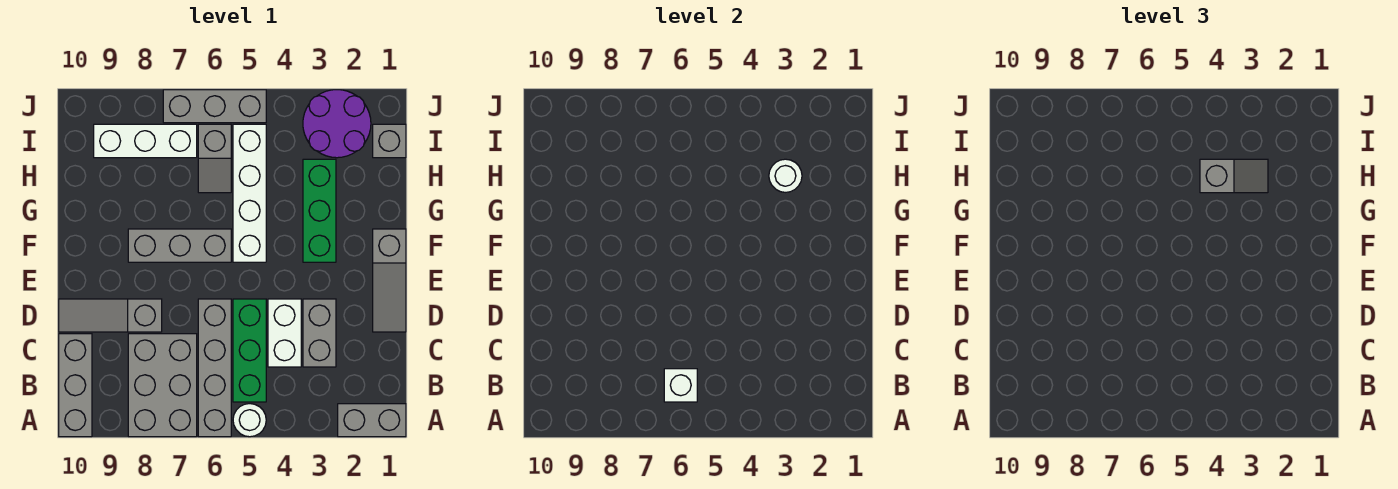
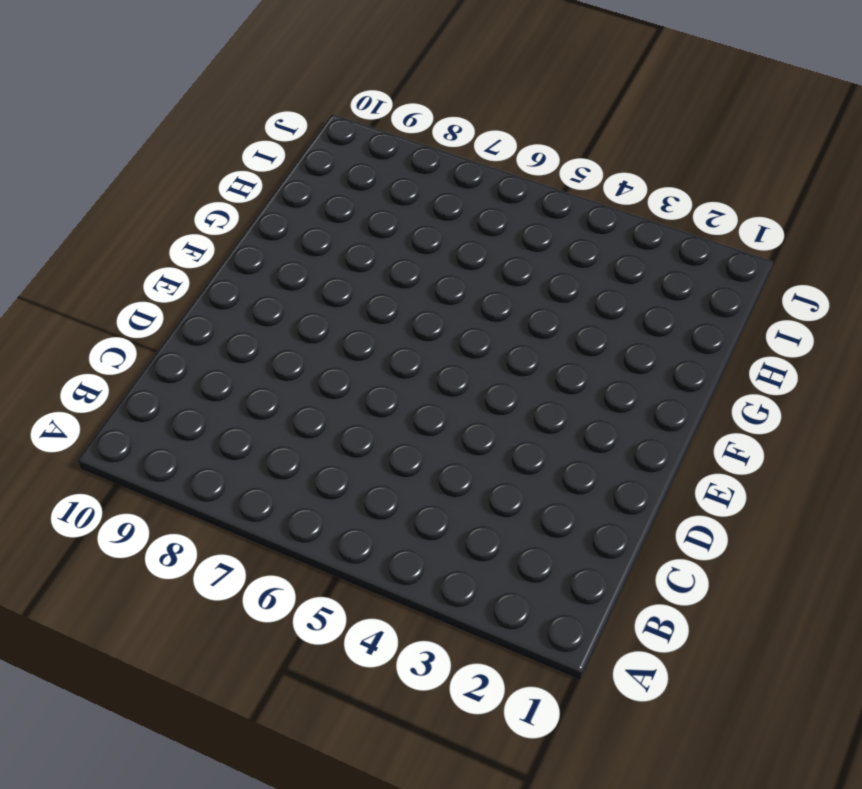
none -> grey 1x2 brick [338,404,406,437]
none -> white 1x1 round brick [233,404,266,437]
none -> grey 1x4 brick [198,299,231,437]

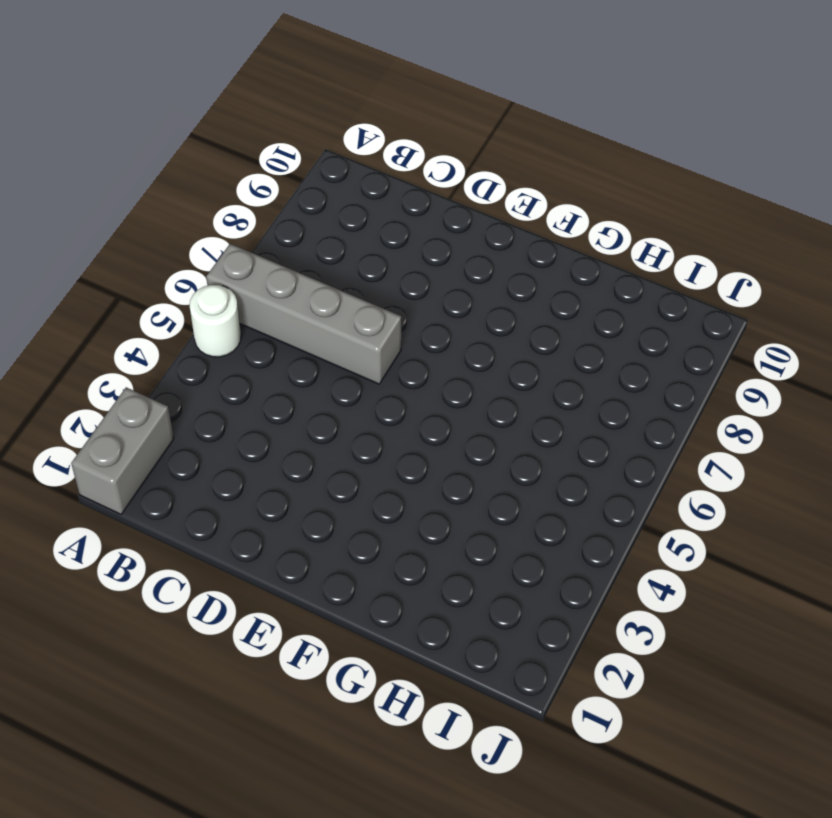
none -> grey 2x3 brick [128,334,197,437]
none -> grey 1x3 brick [59,334,92,437]
none -> green 1x3 brick [233,299,266,402]

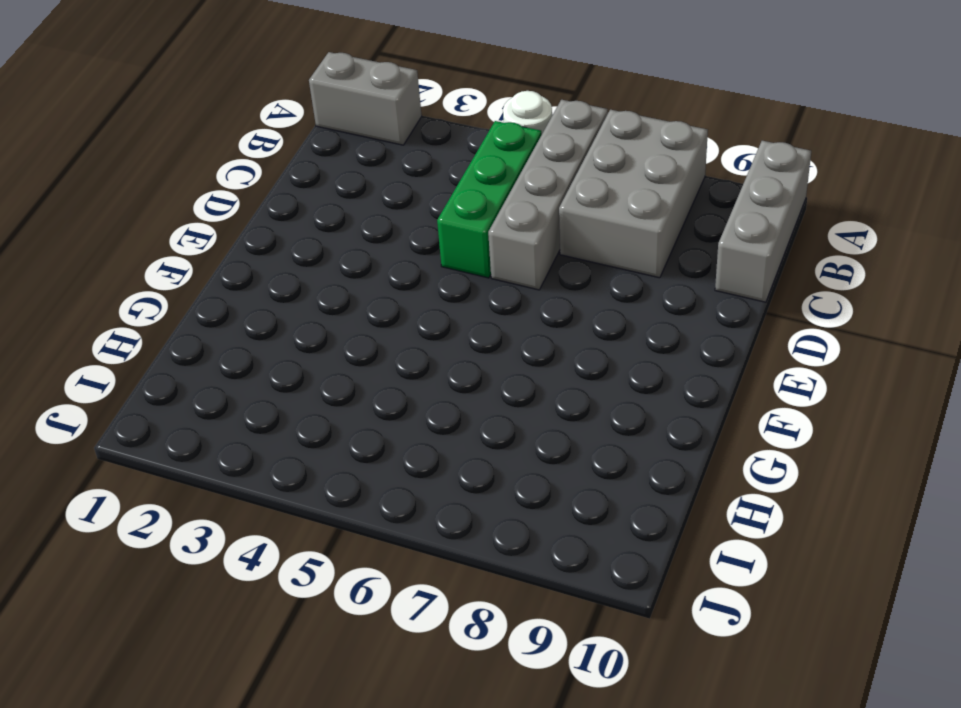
none -> grey 1x2 brick [303,299,336,367]
none -> white 1x2 brick [268,299,301,367]
none -> grey 1x3 slope [373,229,406,332]

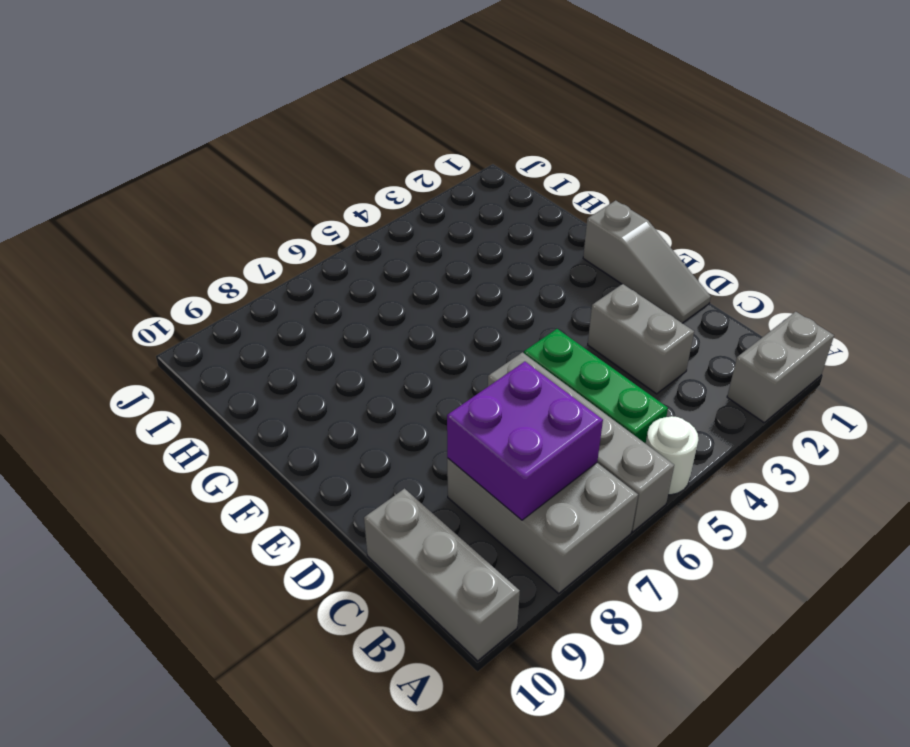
purple 2x2 brick [447,362,603,520] -> none
none -> white 1x2 brick [268,299,301,367]
none -> grey 1x3 slope [59,299,162,332]
none -> green 1x3 brick [303,159,336,262]

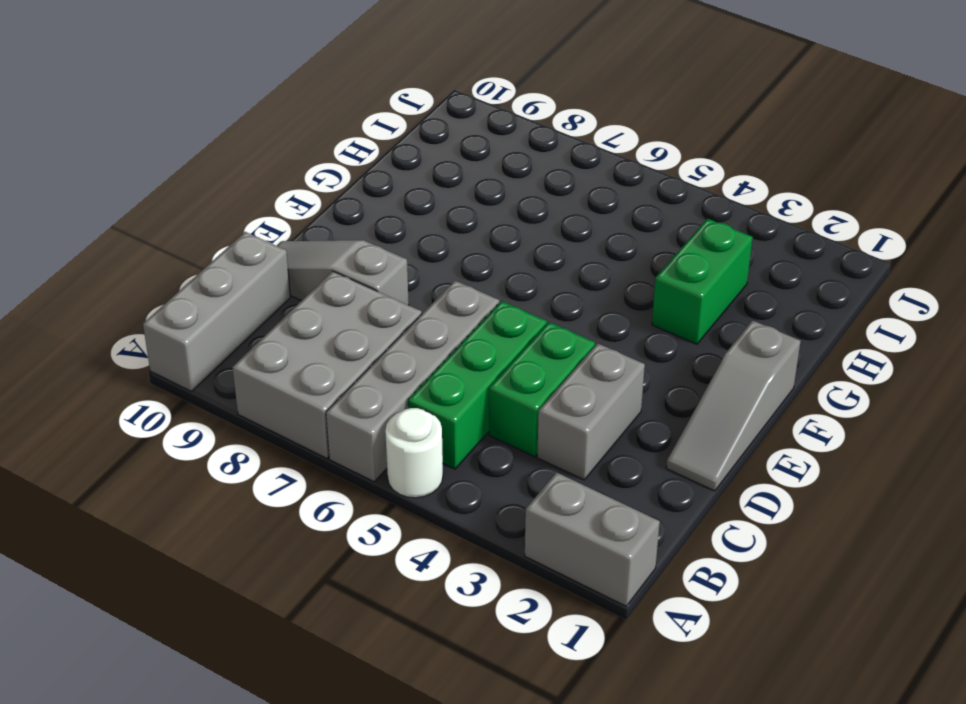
green 1x2 brick [489,322,595,457] -> white 1x2 brick [268,299,301,367]
green 1x2 brick [652,219,753,344] -> green 1x3 brick [303,159,336,262]
none -> white 1x4 brick [233,124,266,262]
none -> grey 1x3 brick [128,229,231,262]
none -> grey 1x2 slope [198,124,231,193]

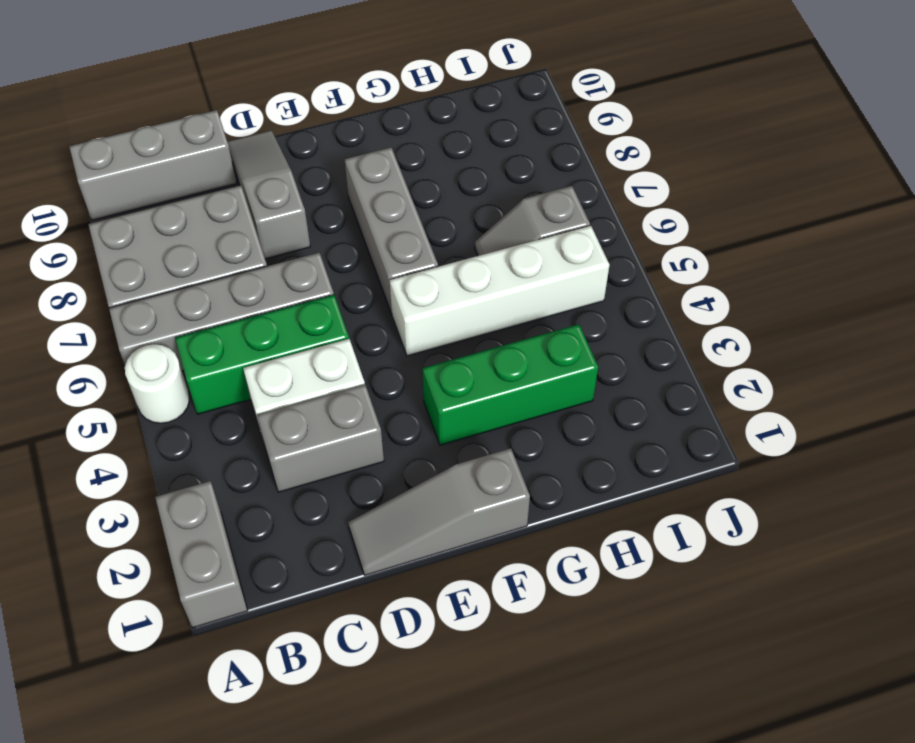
none -> grey 1x1 brick [373,124,406,158]
none -> purple 2x2 round brick [303,90,371,158]
none -> white 1x3 brick [94,124,197,158]

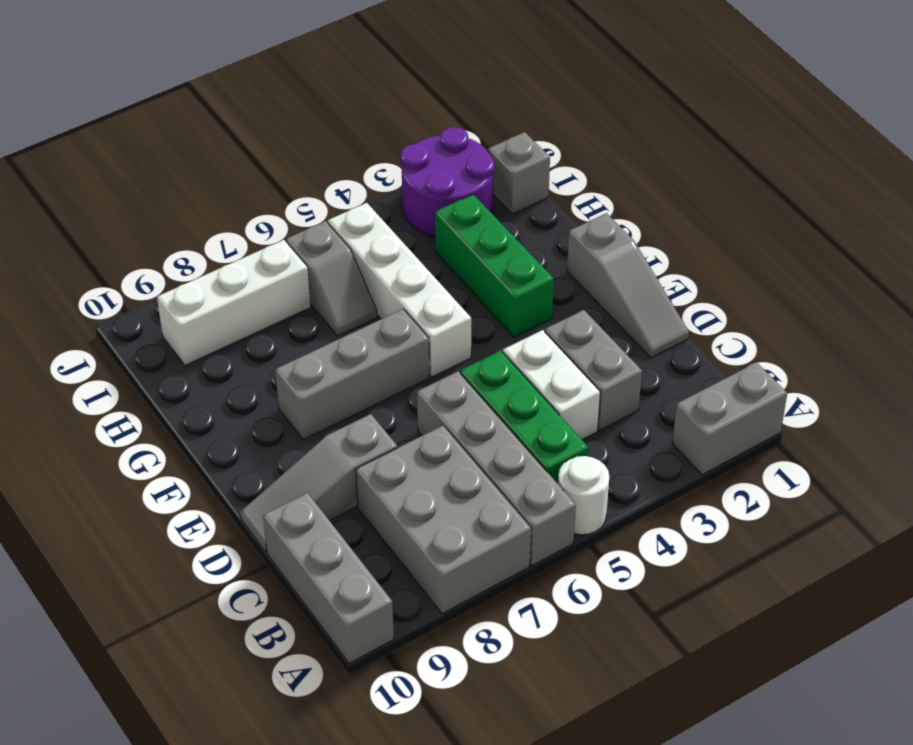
none -> grey 1x3 brick [163,90,266,123]
none -> white 1x1 brick [664,369,697,402]
none -> white 1x1 round brick [769,159,802,192]

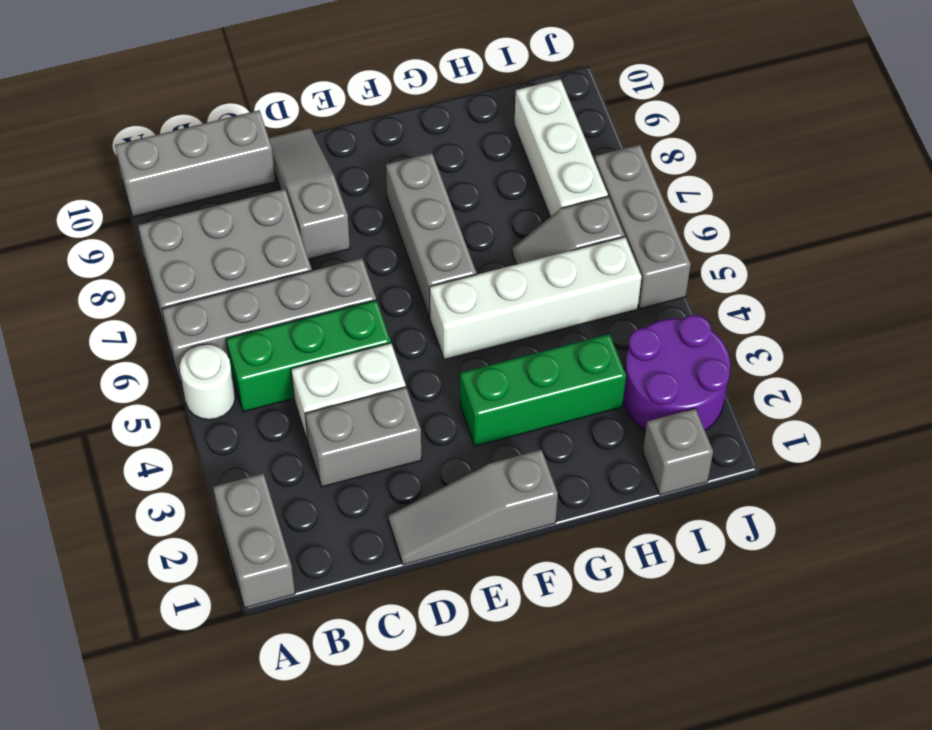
none -> white 1x1 brick [664,369,697,402]
none -> white 1x1 round brick [769,159,802,192]
none -> grey 1x2 slope [1200,159,1268,193]

